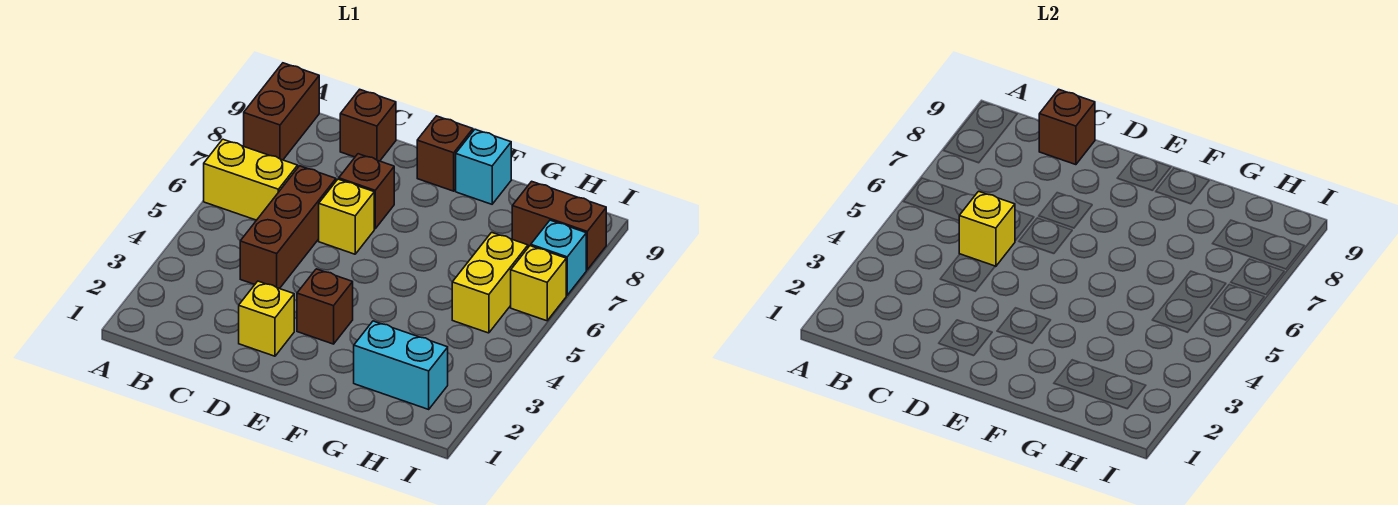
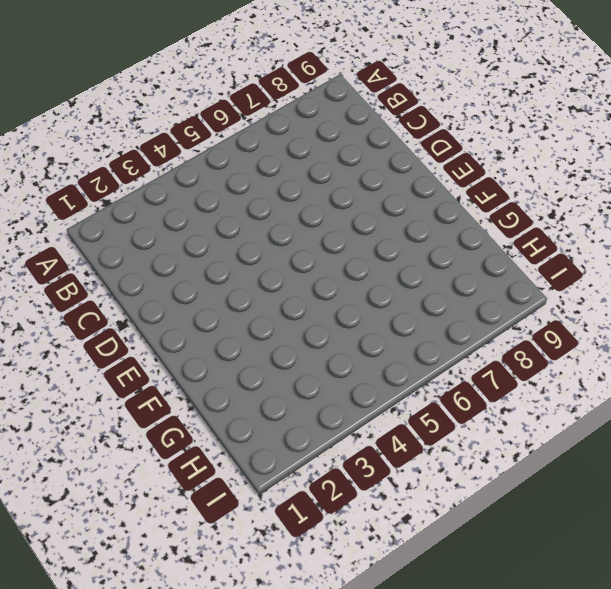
none -> yellow 1x2 brick [204,139,298,220]
none -> brown 1x2 brick [244,63,319,160]
none -> brown 1x3 brick [240,166,336,289]

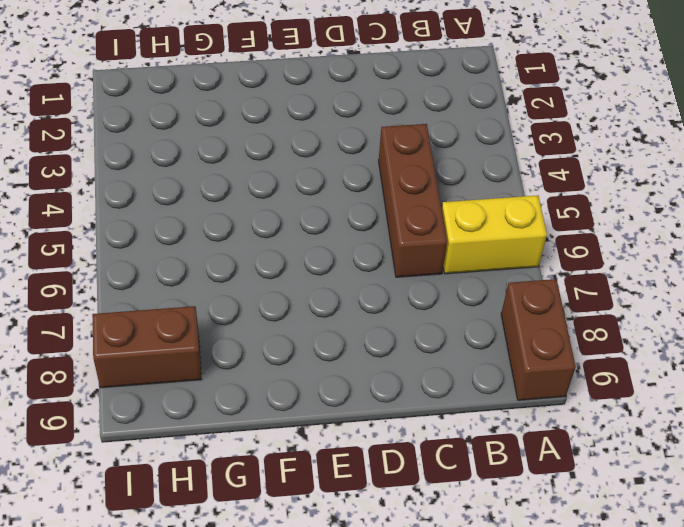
none -> brown 1x1 brick [340,89,396,161]
none -> yellow 1x1 brick [239,281,294,356]
none -> yellow 1x1 brick [319,179,374,254]

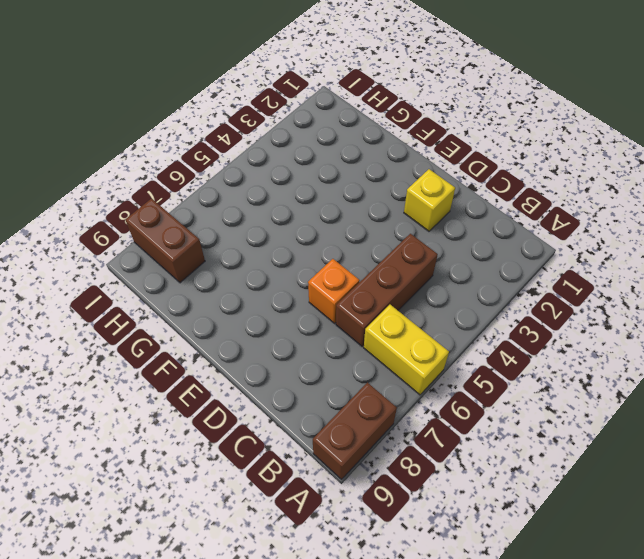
orange 1x1 brick [308,259,360,323] -> yellow 1x1 brick [319,179,374,254]
none -> brown 1x1 brick [340,89,396,161]
none -> brown 1x1 brick [339,154,394,229]
none -> brown 1x1 brick [297,269,353,344]

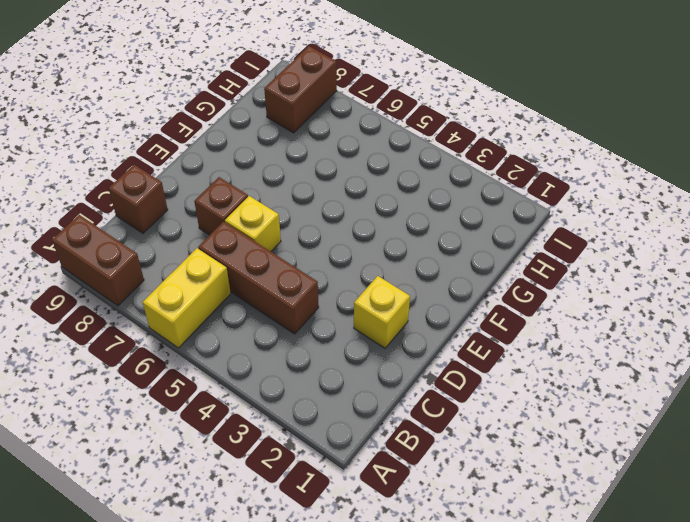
none -> brown 1x1 brick [297,269,353,344]
none -> brown 1x1 brick [417,116,473,191]
none -> cyan 1x1 brick [456,129,511,204]

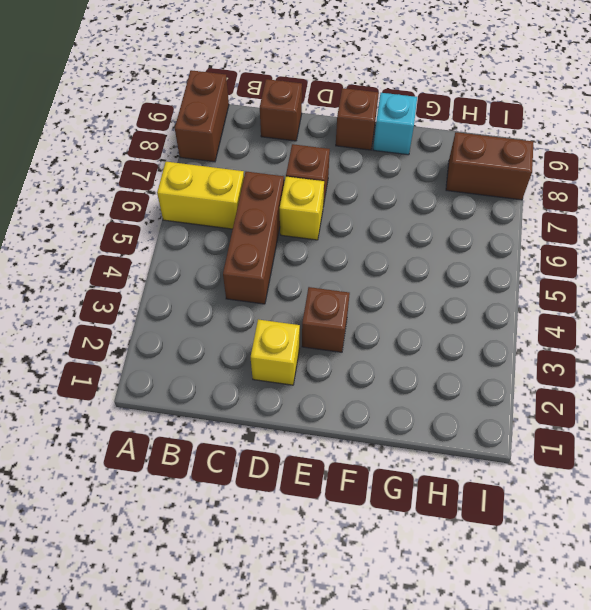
none -> cyan 1x2 brick [354,321,448,409]
none -> yellow 1x2 brick [452,232,528,333]
none -> yellow 1x1 brick [511,246,566,321]

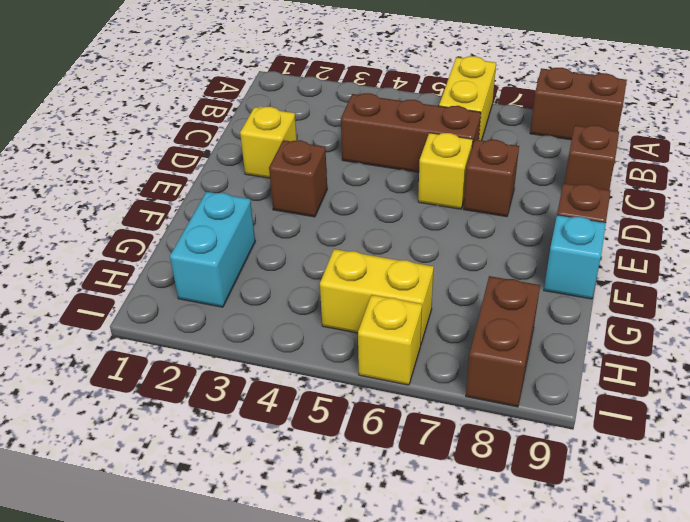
none -> cyan 1x1 brick [531,220,586,295]
none -> yellow 1x1 brick [959,191,1015,267]
none -> brown 1x1 brick [1039,89,1095,165]

